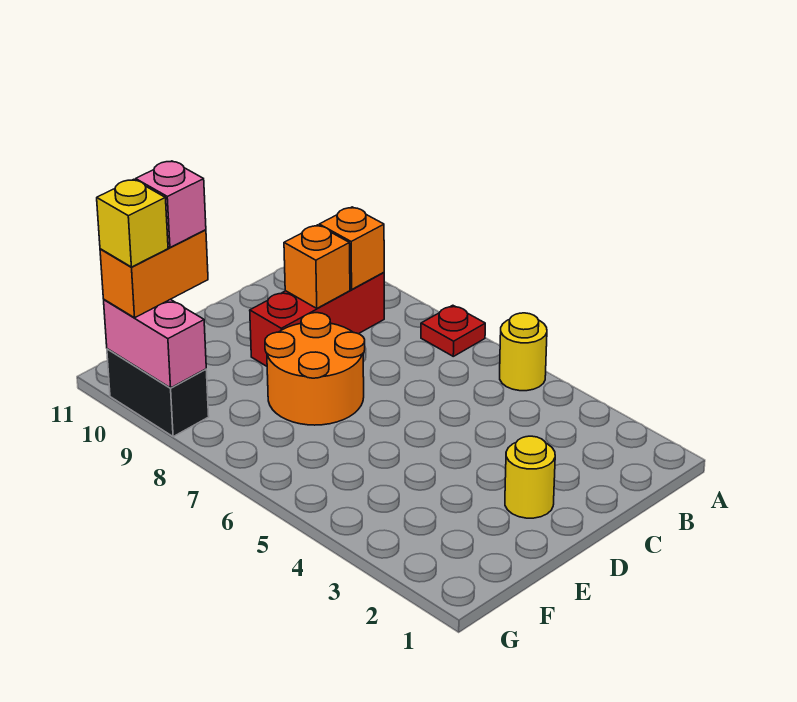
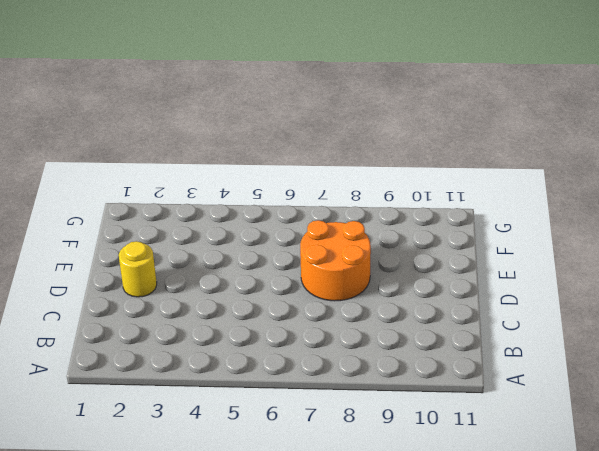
none -> yellow 1x1 round brick [500,313,547,391]
none -> red 1x1 plate [421,305,485,356]
none -> red 1x3 brick [250,272,384,366]

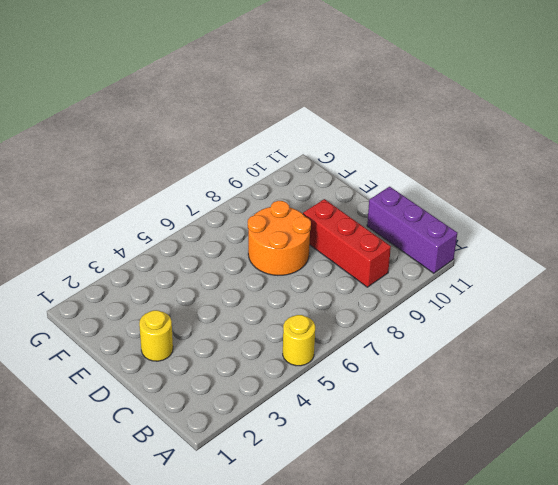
purple 1x3 brick [367,187,457,273] -> none
none -> red 1x1 plate [421,305,485,356]
none -> black 1x2 brick [107,349,209,437]
none -> orange 1x1 brick [319,207,384,289]

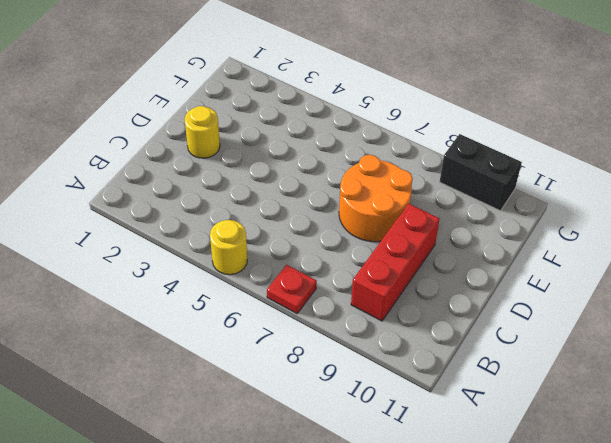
none -> orange 1x1 brick [319,207,384,289]
none -> orange 1x1 brick [284,225,350,308]
none -> pink 1x2 brick [104,299,206,388]

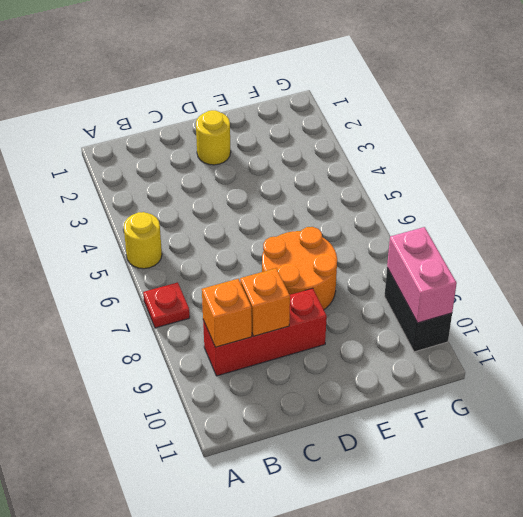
none -> orange 1x2 brick [100,230,208,318]
none -> pink 1x1 brick [136,161,206,247]
none -> yellow 1x1 brick [97,179,168,267]

